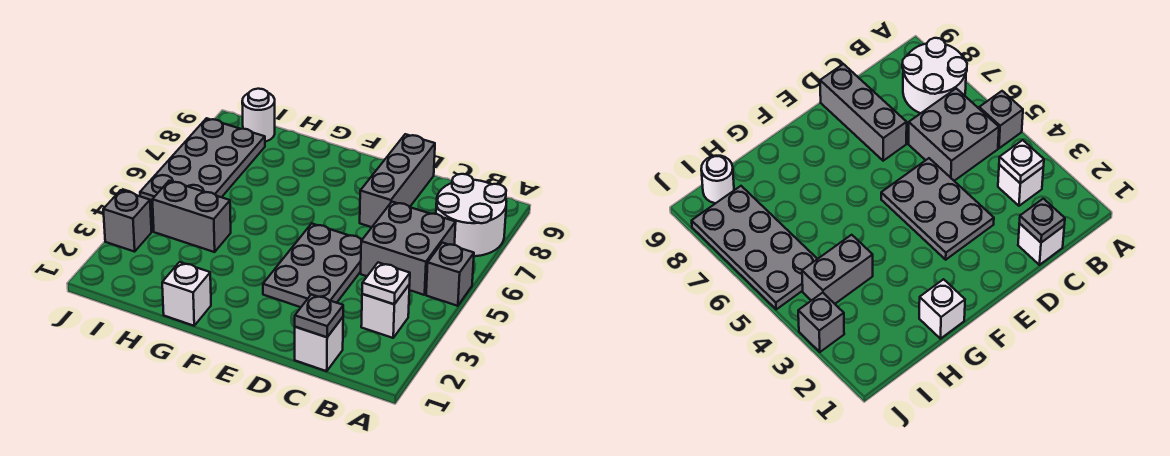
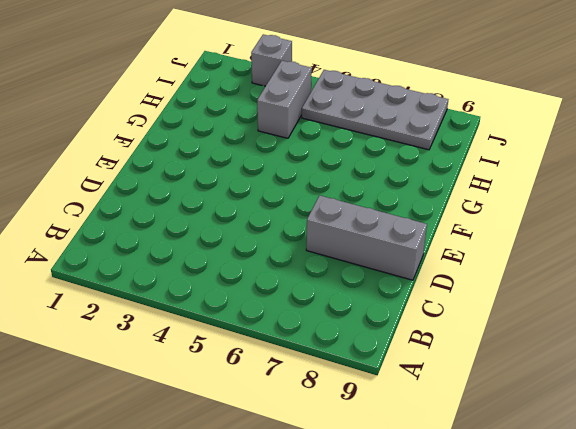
none -> grey 1x1 brick [426,243,474,306]
none -> white 2x2 round brick [436,174,507,256]
none -> white 1x1 brick [361,284,410,338]

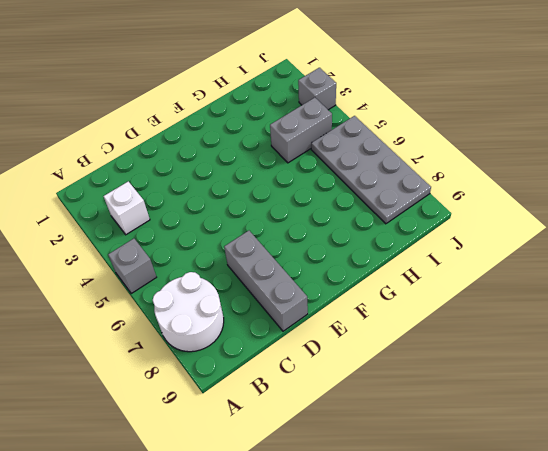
none -> grey 2x2 brick [361,202,456,295]
none -> white 1x1 brick [295,317,343,371]
none -> grey 2x3 plate [263,224,362,307]

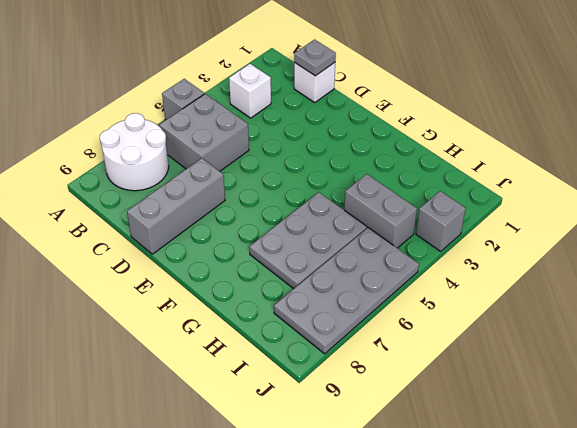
grey 2x3 plate [249,192,367,289] -> grey 2x3 plate moved to [263,224,362,307]
none -> white 1x1 brick [162,262,211,326]
none -> white 1x1 round brick [242,89,275,142]
none -> white 1x1 plate [362,262,410,304]

